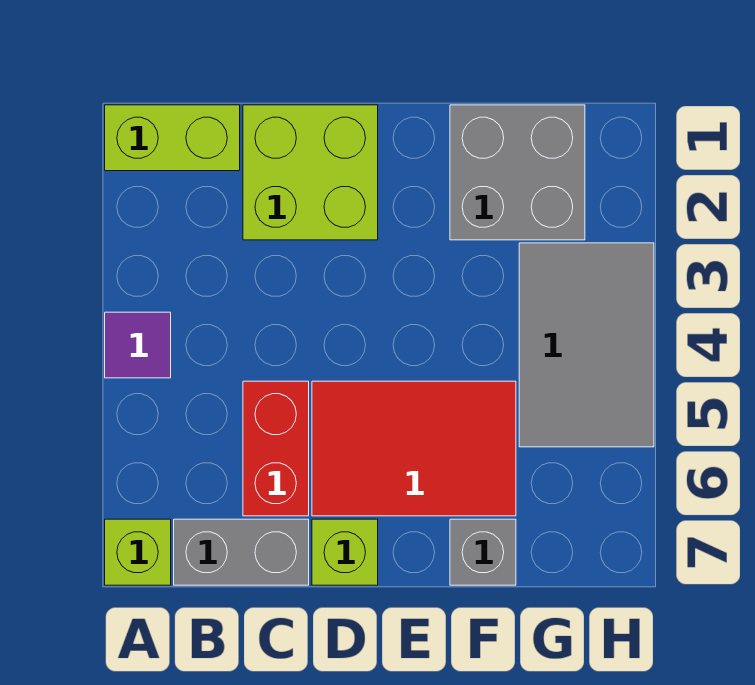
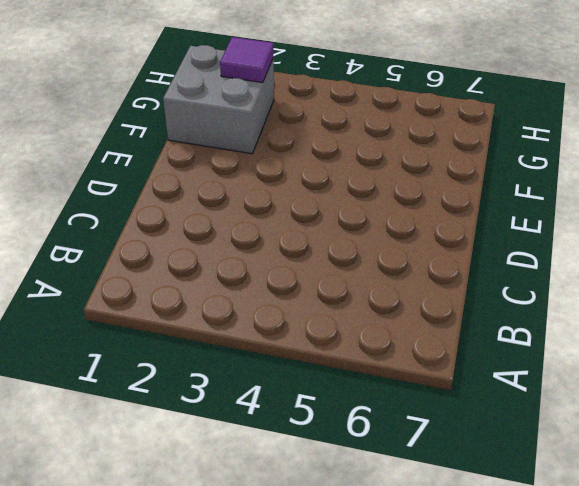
purple 1x1 tile [220,37,273,83] -> purple 1x1 tile moved to [105,312,171,378]
none -> lime 1x2 brick [105,105,240,171]
none -> lime 1x1 brick [105,519,171,585]

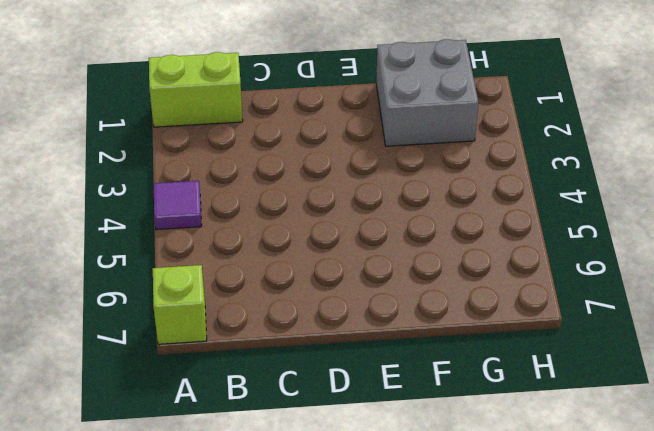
none -> grey 1x2 brick [174,519,309,585]
none -> lime 2x2 brick [243,105,378,240]

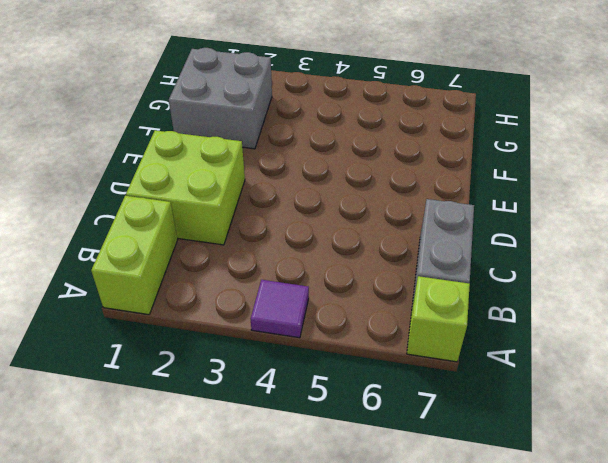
none -> red 1x2 brick [243,381,309,516]
none -> red 2x3 tile [312,381,516,516]

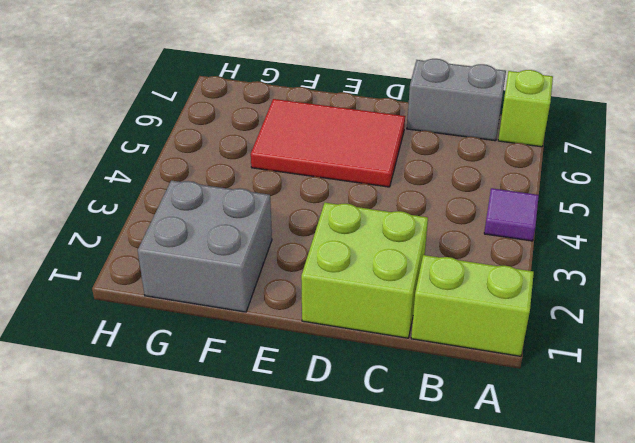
none -> red 1x2 brick [243,381,309,516]
none -> lime 1x1 brick [312,519,378,585]

